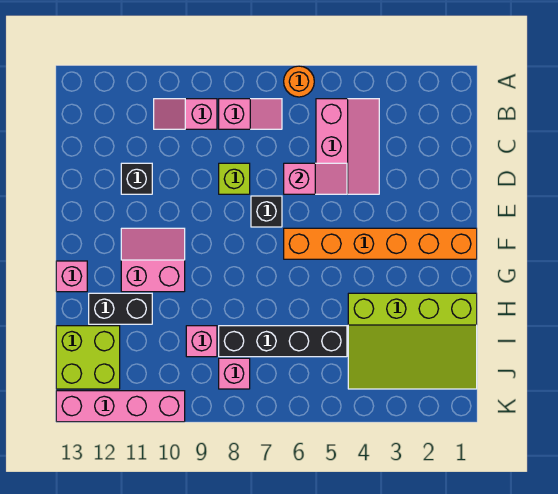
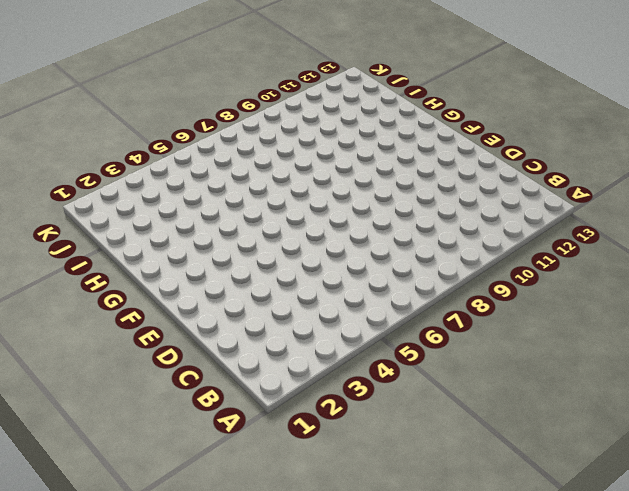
none -> orange 1x1 round brick [284,66,314,97]
none -> pink 2x3 slope [316,99,379,194]
none -> pink 1x2 slope [219,99,282,129]

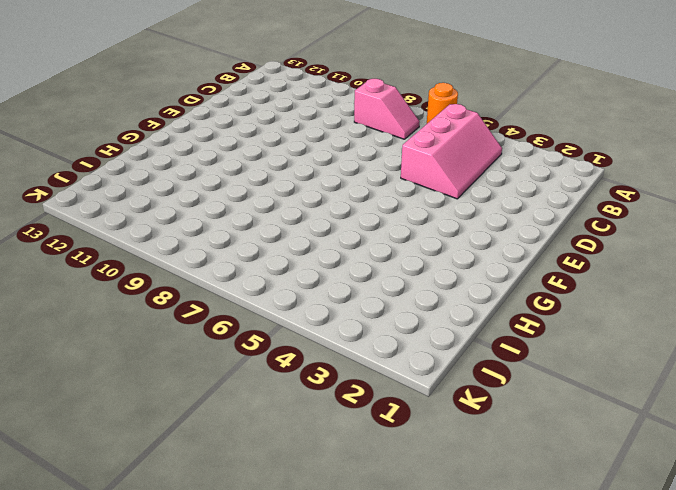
none -> pink 1x2 slope [154,99,217,129]
none -> lime 1x1 brick [219,163,250,194]
none -> black 1x1 brick [121,163,152,194]

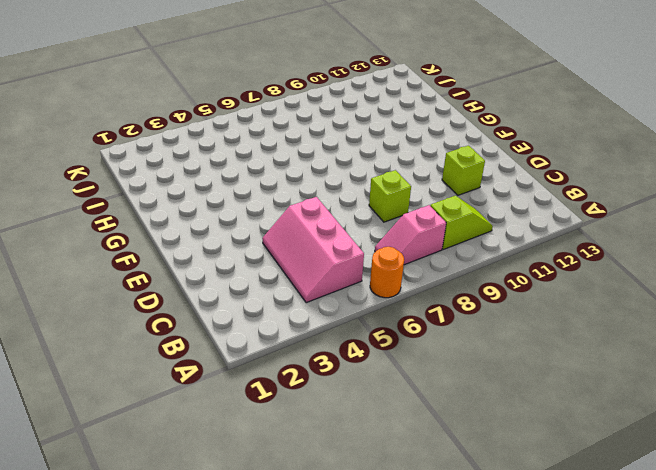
lime 1x2 slope [430,196,493,249] -> pink 1x2 slope [154,99,217,129]
lime 1x1 brick [442,146,485,195] -> black 1x1 brick [121,163,152,194]
none -> black 1x1 brick [251,196,282,227]
none -> orange 1x6 brick [284,228,477,259]
none -> pink 2x2 slope [121,228,185,292]

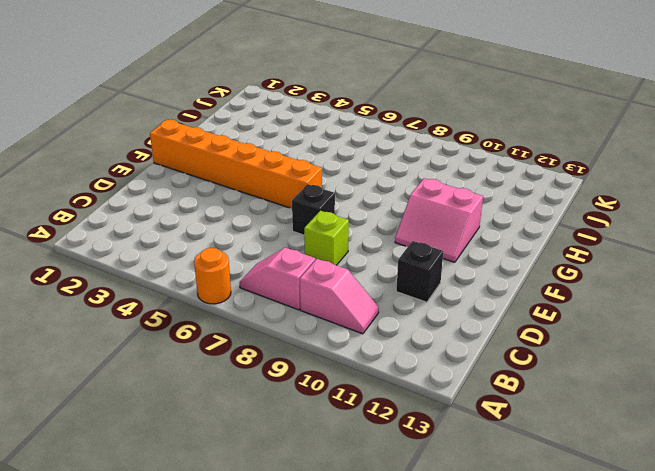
none -> pink 2x3 slope [316,99,379,194]
none -> pink 1x1 brick [56,261,87,292]
none -> lime 3x4 slope [348,293,477,389]

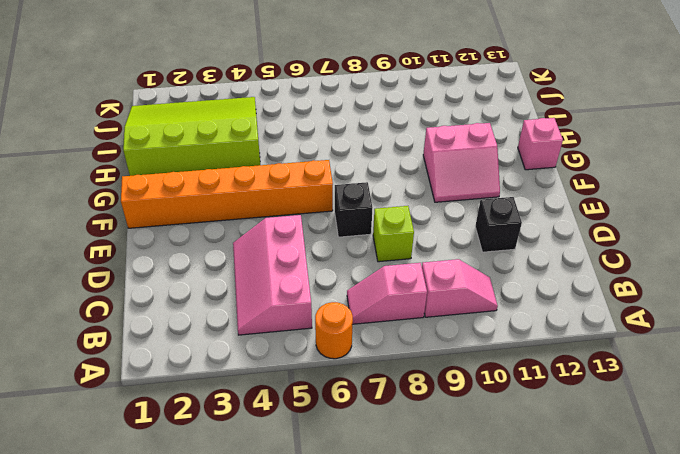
none -> black 1x2 brick [89,293,152,324]
none -> black 1x4 brick [219,326,347,357]
none -> pink 1x1 brick [186,326,217,357]

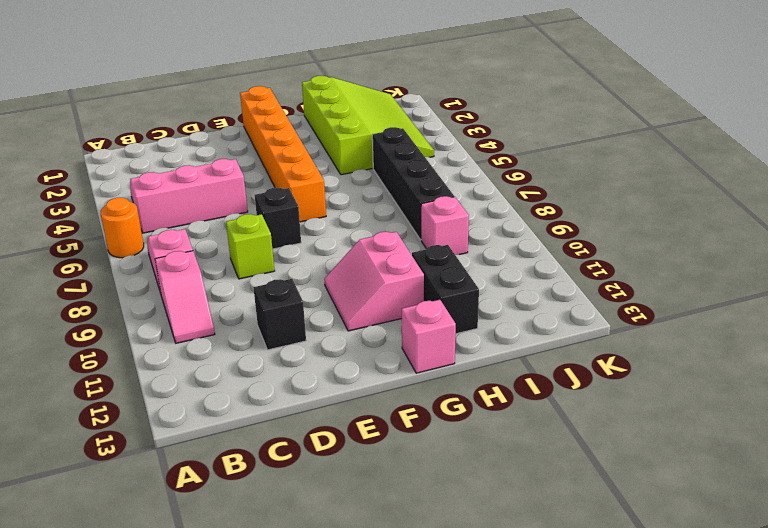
none -> lime 2x2 brick [56,326,120,389]
none -> pink 1x1 brick [219,358,250,389]
none -> pink 1x4 brick [56,391,185,422]

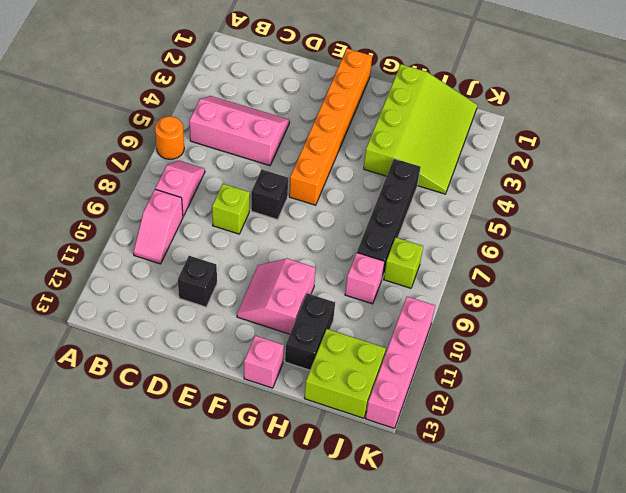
lime 1x1 brick [384,238,423,288] -> pink 1x1 brick [219,358,250,389]
none -> pink 1x2 slope [284,163,347,194]

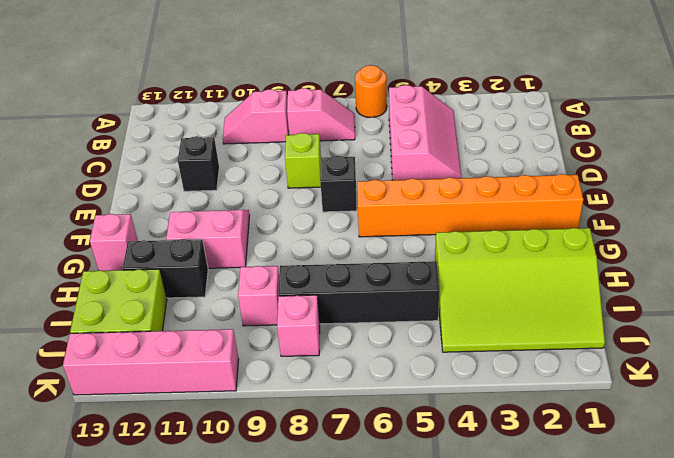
none -> pink 1x2 slope [284,163,347,194]

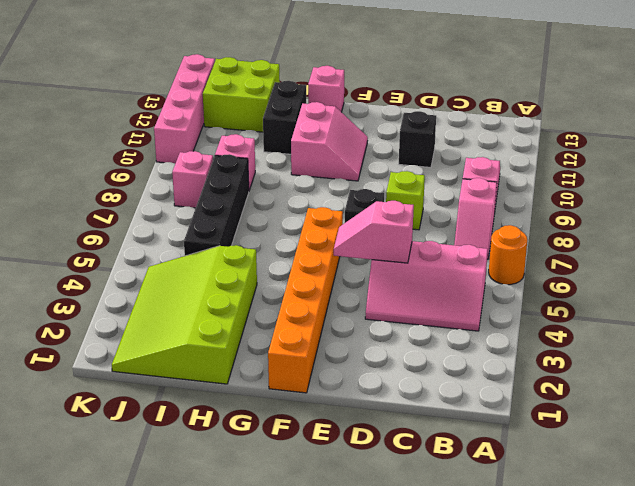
pink 1x2 slope [334,201,414,263] -> pink 1x2 slope turned to [284,163,347,194]

